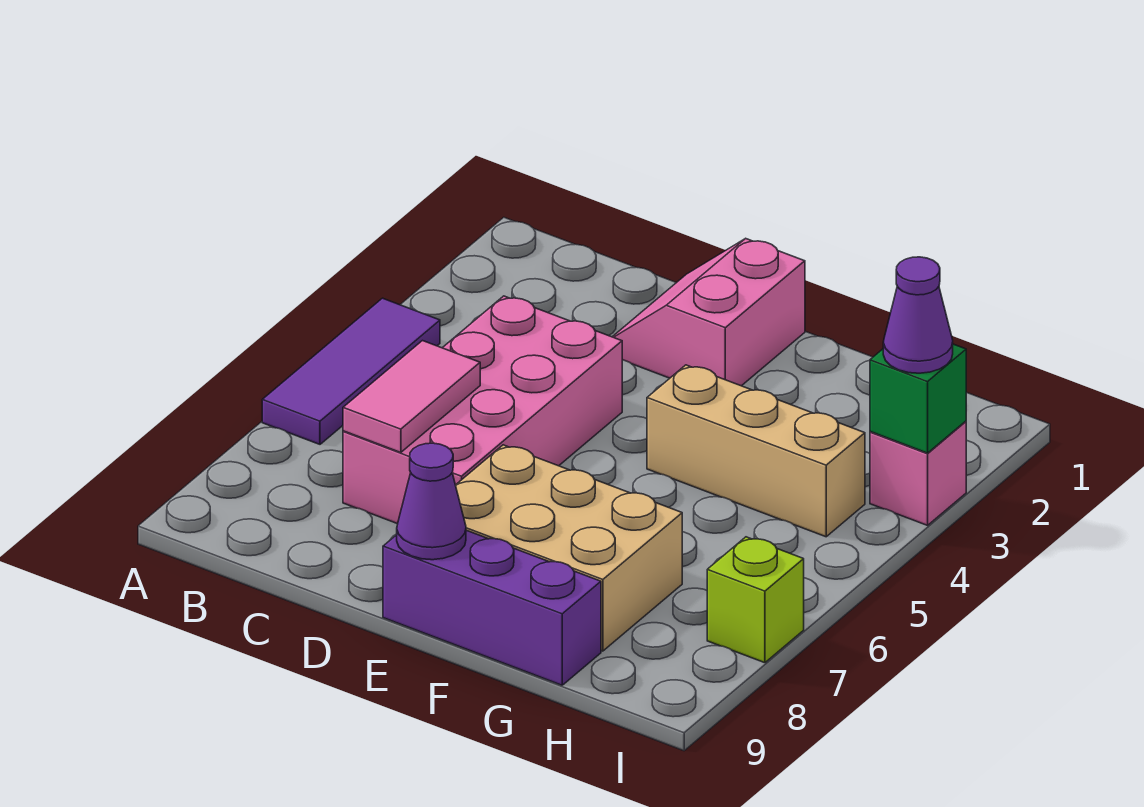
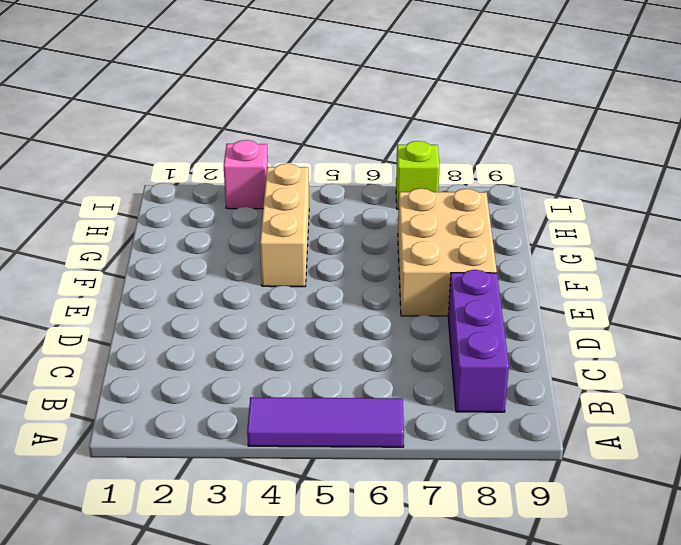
purple 1x3 brick [448,270,509,412] -> purple 1x3 brick moved to [383,530,601,685]
none -> pink 2x4 brick [343,296,622,524]
none -> pink 2x2 slope [613,238,805,386]
none -> pink 1x2 tile [343,341,480,453]

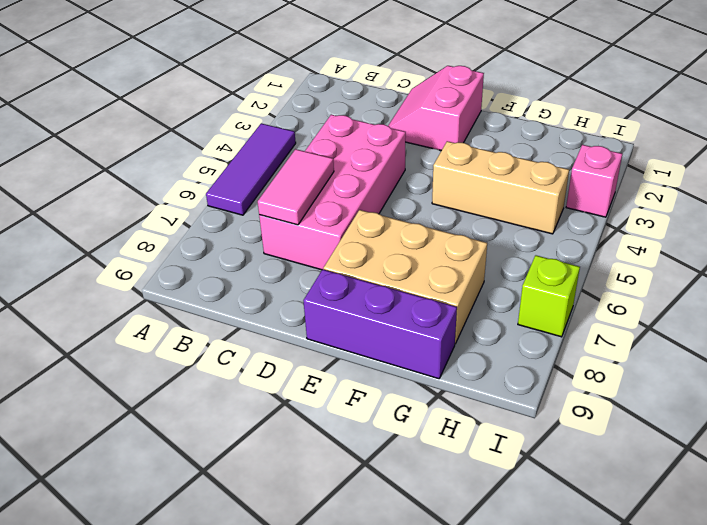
none -> purple 1x1 cone [397,443,466,560]
none -> green 1x1 brick [870,344,966,453]
none -> purple 1x1 cone [883,257,953,373]

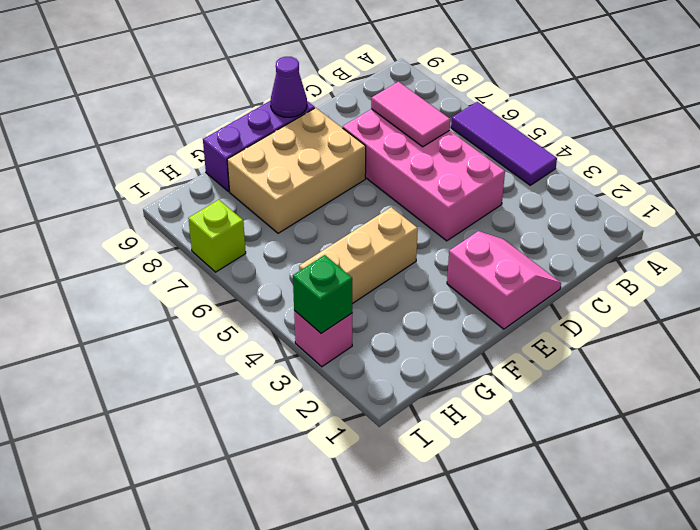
none -> purple 1x1 cone [883,257,953,373]

